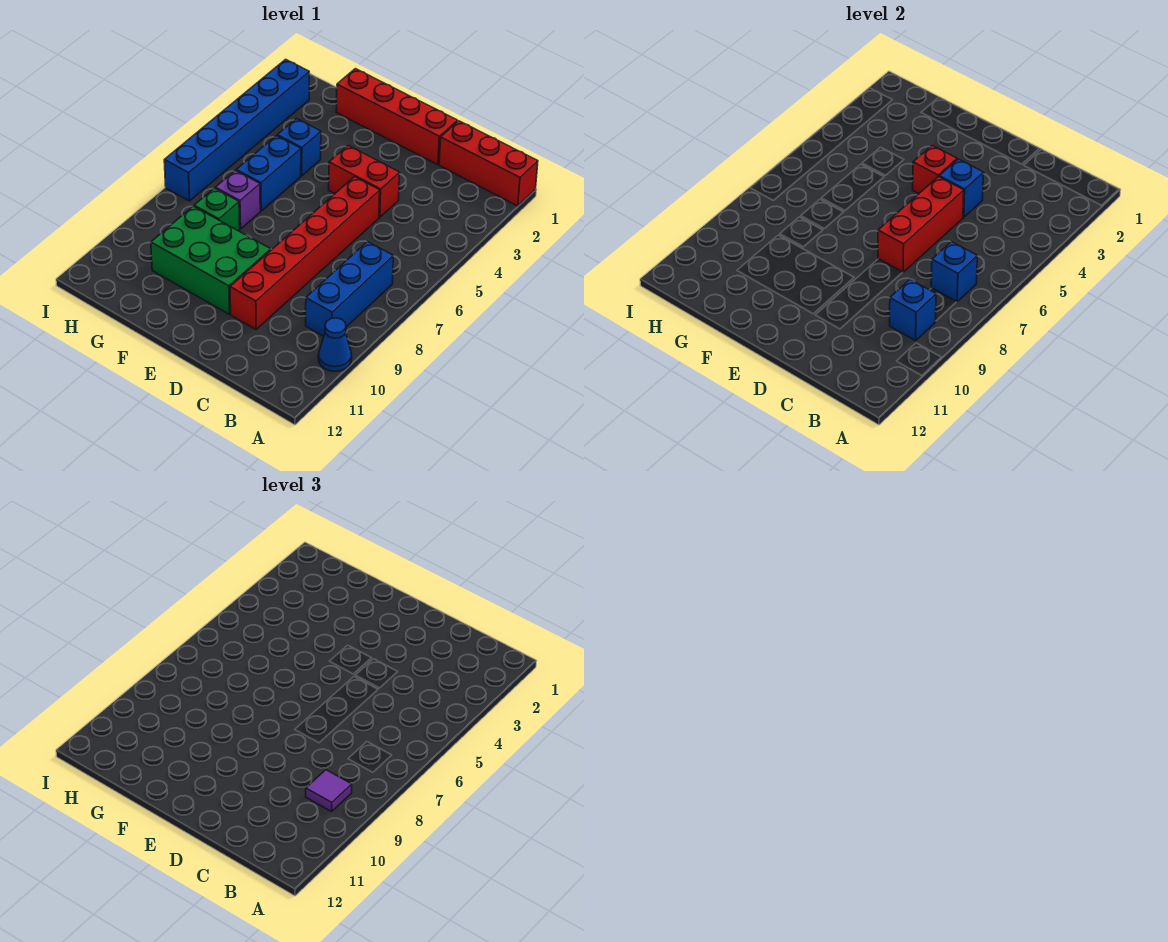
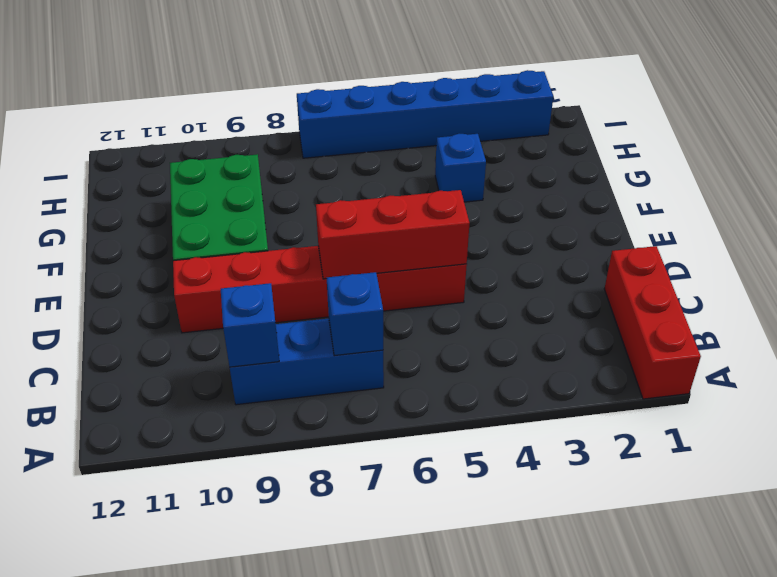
none -> blue 1x1 cone [318,318,352,371]
none -> red 1x4 brick [336,69,457,165]
none -> red 1x2 brick [329,145,400,217]

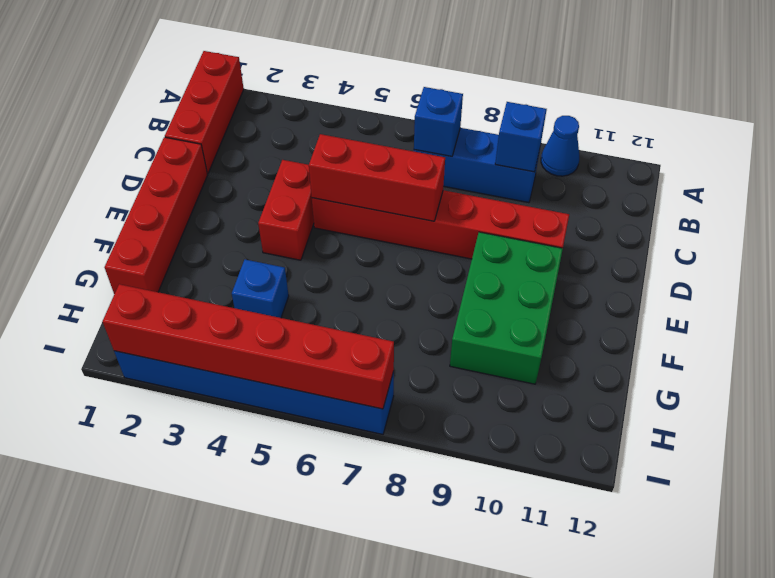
red 1x6 brick [103,284,394,409] -> none
none -> blue 1x2 brick [236,136,301,211]
none -> purple 1x1 brick [215,170,260,229]
none -> green 1x1 brick [194,188,240,231]

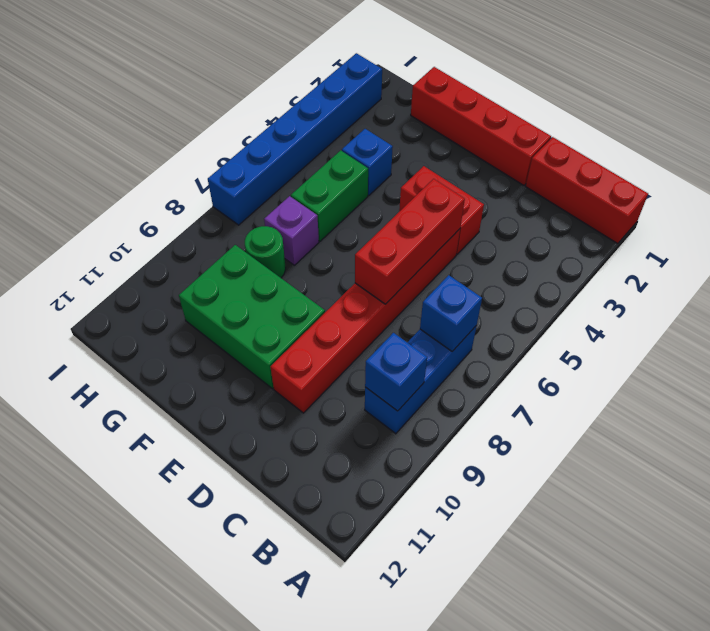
green 1x2 brick [291,150,368,241] -> blue 1x2 brick [236,136,301,211]
green 1x1 round brick [245,226,286,278] -> green 1x1 brick [194,188,240,231]
none -> blue 1x1 cone [318,318,352,371]
none -> blue 1x1 brick [939,159,984,217]
none -> red 1x1 brick [913,145,957,194]

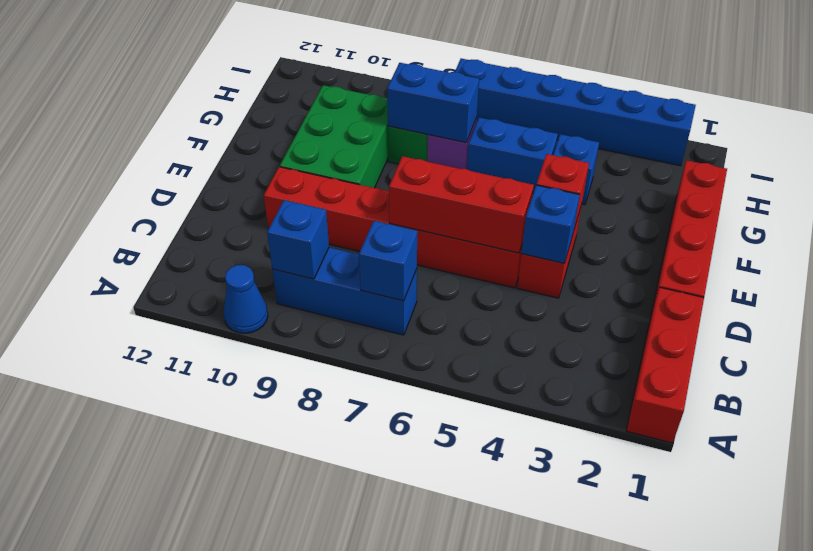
blue 1x2 brick [387,63,479,143] -> none
none -> purple 1x1 tile [306,770,352,812]

